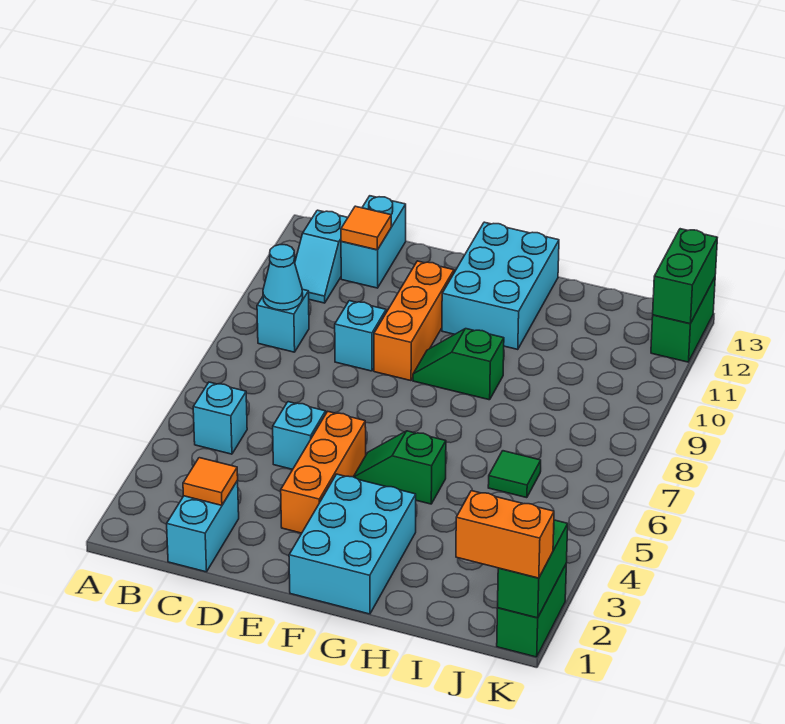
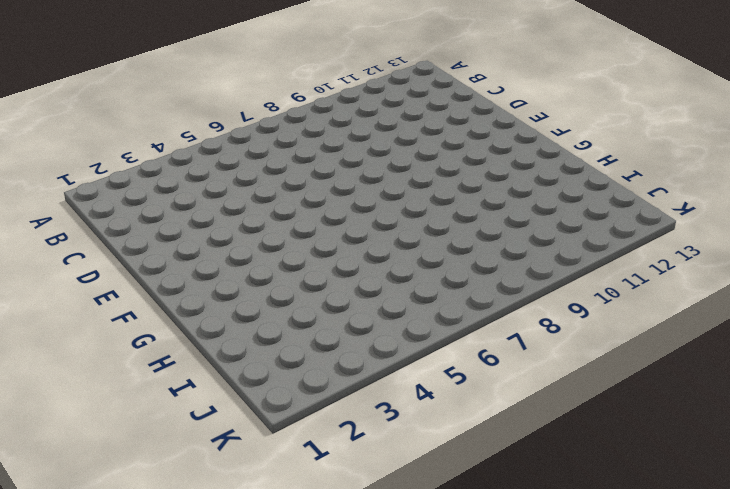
none -> cyan 1x1 brick [193,382,247,454]
none -> cyan 1x1 brick [257,289,309,352]
none -> cyan 1x2 slope [295,210,348,303]

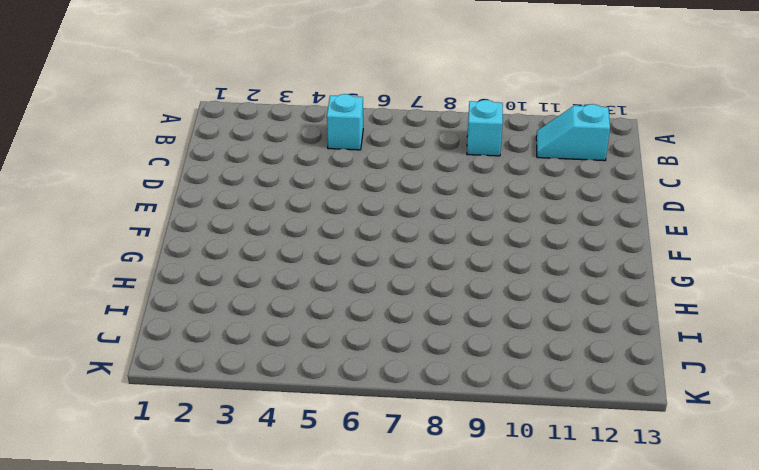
none -> cyan 1x2 brick [167,480,239,572]
none -> cyan 1x2 brick [341,196,406,288]
none -> cyan 1x1 brick [273,402,326,469]

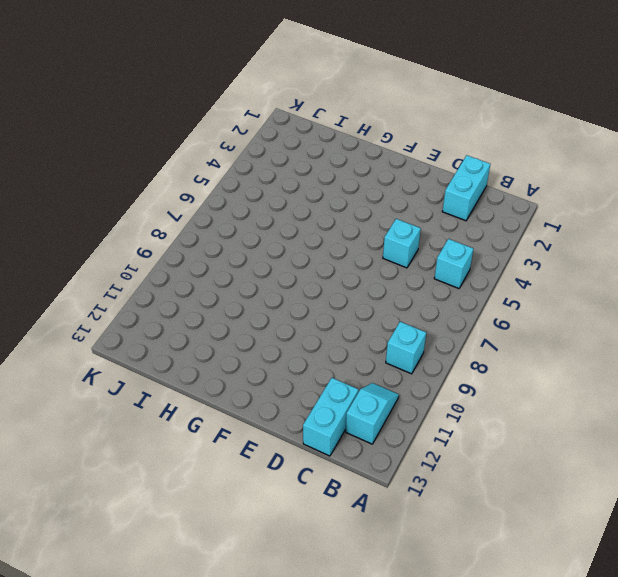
none -> cyan 1x1 brick [335,301,386,371]
none -> orange 1x3 brick [281,411,366,533]
none -> orange 1x3 brick [374,261,454,381]

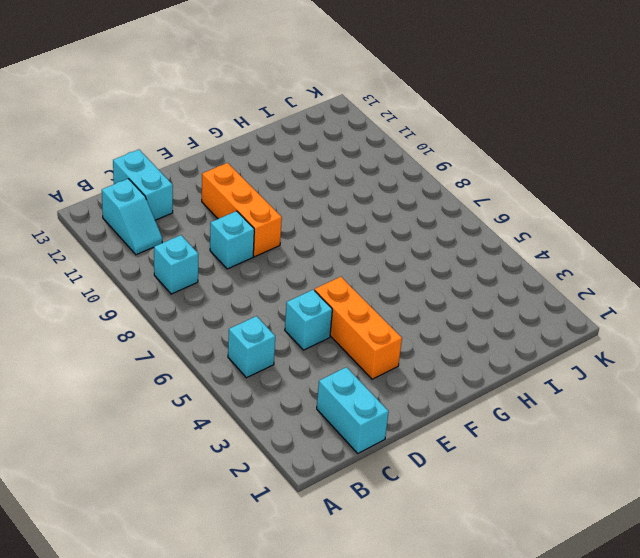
none -> cyan 2x3 brick [289,474,416,614]
none -> green 1x2 slope [354,431,446,504]
none -> green 1x2 slope [413,329,504,400]

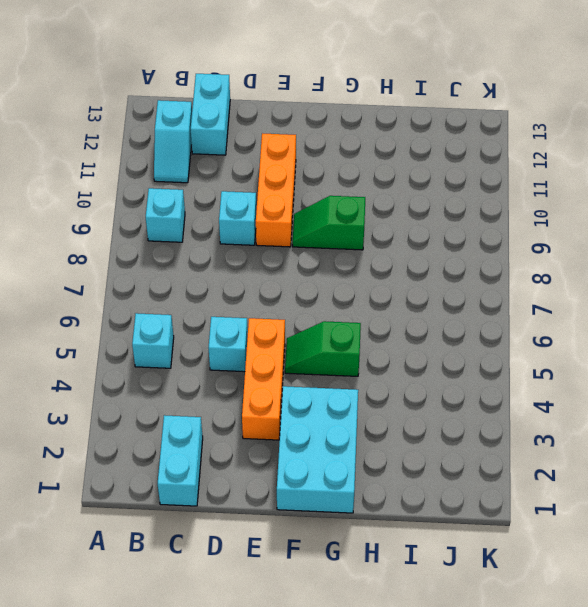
none -> cyan 2x3 brick [442,222,559,349]
none -> green 1x1 tile [488,451,541,498]
none -> green 1x2 brick [497,565,566,657]

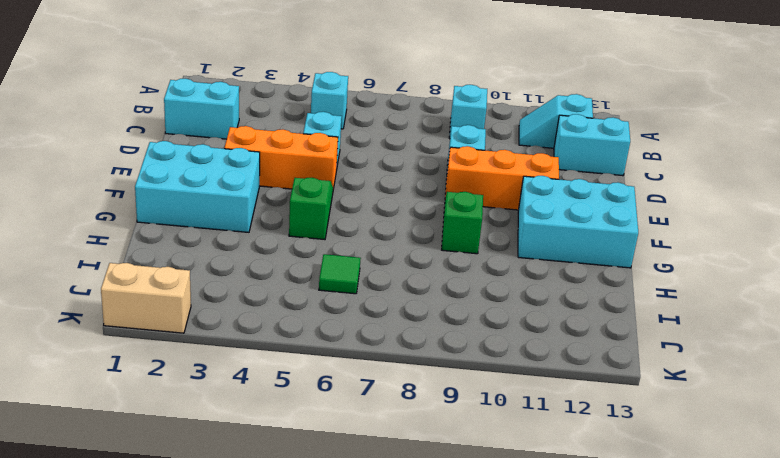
tan 1x2 brick [101,263,191,333] -> green 1x2 brick [497,565,566,657]
none -> green 1x2 brick [651,278,715,362]
none -> cyan 1x1 cone [263,245,303,310]
none -> orange 1x1 tile [183,458,238,505]

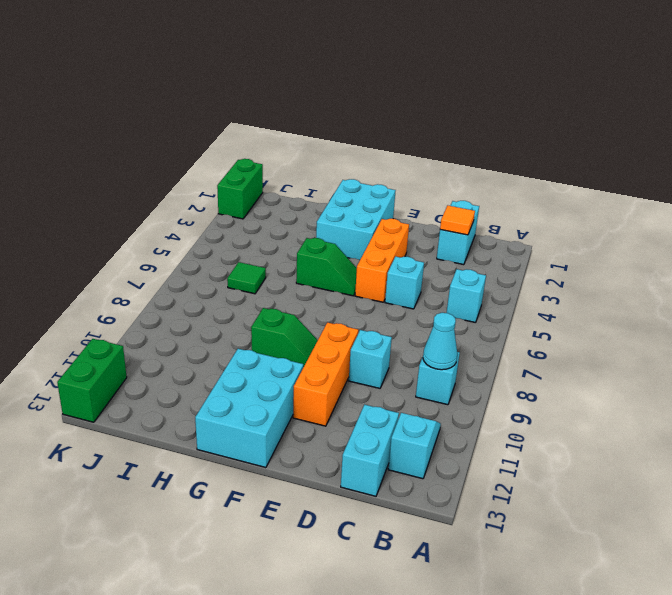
none -> orange 1x1 tile [341,206,391,250]
none -> green 1x2 brick [498,520,568,618]
none -> green 1x2 brick [653,229,717,324]

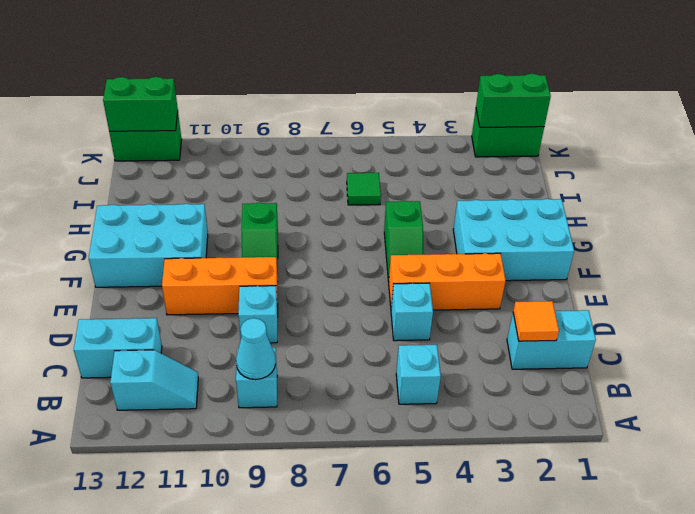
none -> orange 1x1 tile [341,206,391,250]
none -> orange 1x2 brick [456,491,554,578]

